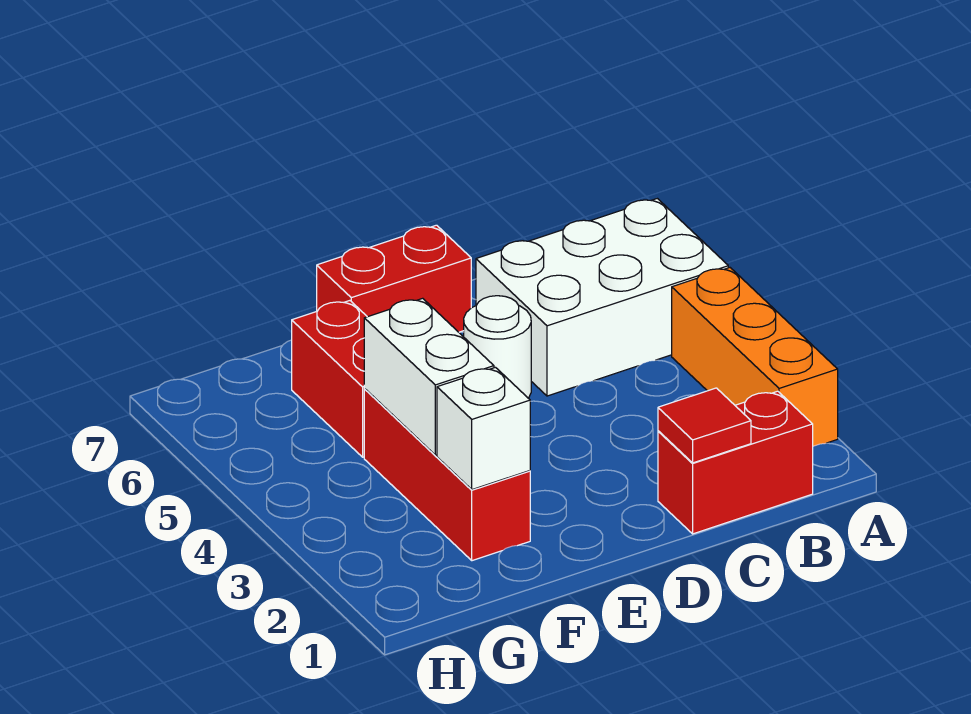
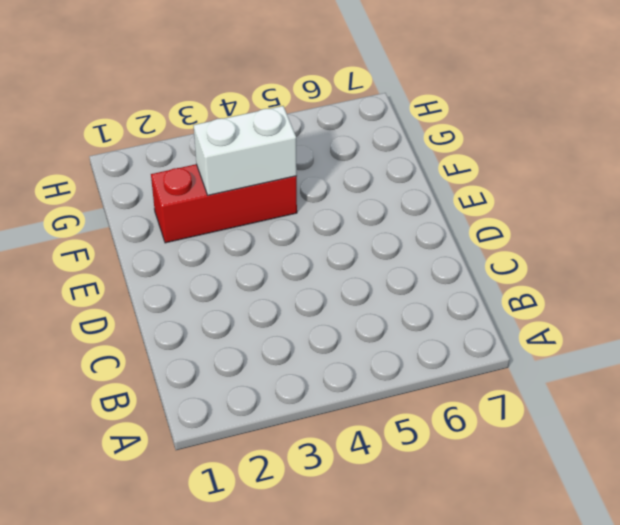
none -> orange 1x3 brick [672,268,838,446]
none -> white 2x3 brick [476,199,728,396]

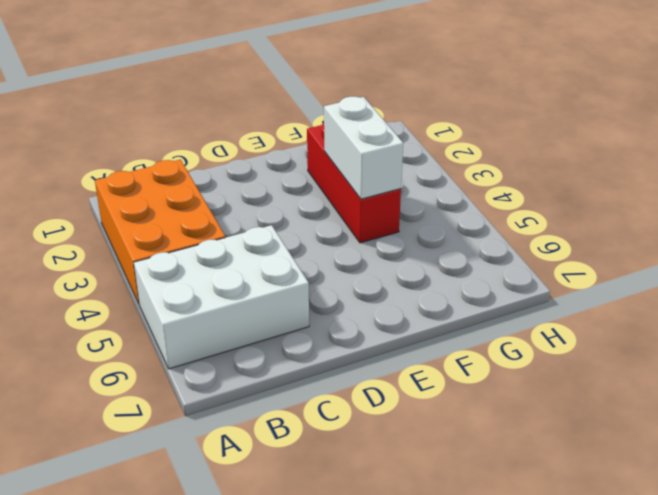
orange 2x3 brick [95,159,225,304] -> orange 1x3 brick [672,268,838,446]
none -> red 1x2 brick [658,391,813,534]
none -> white 1x1 round brick [464,296,531,398]

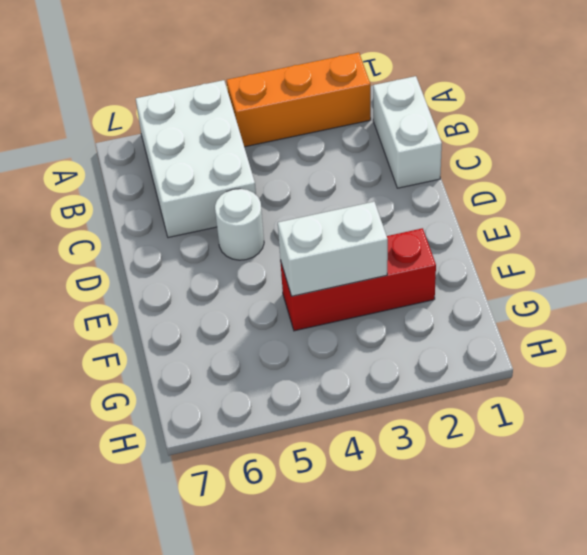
white 1x2 brick [373,76,442,188] -> red 1x2 brick [658,391,813,534]
none -> red 1x2 brick [317,225,471,332]
none -> red 1x2 brick [292,301,367,457]

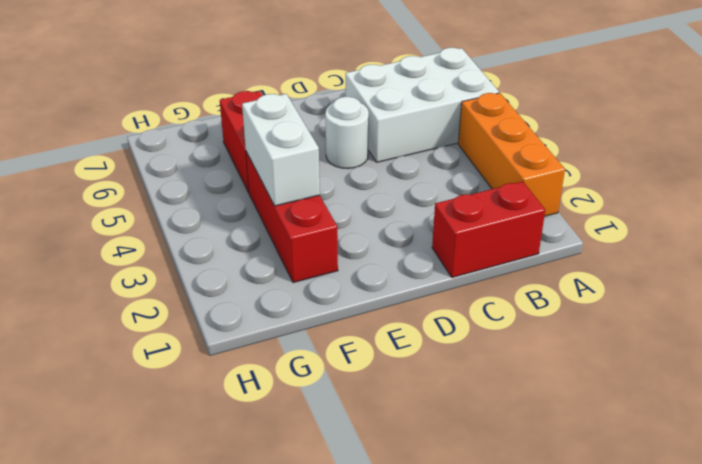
none -> red 1x2 brick [317,225,471,332]
none -> red 1x1 tile [658,388,751,463]

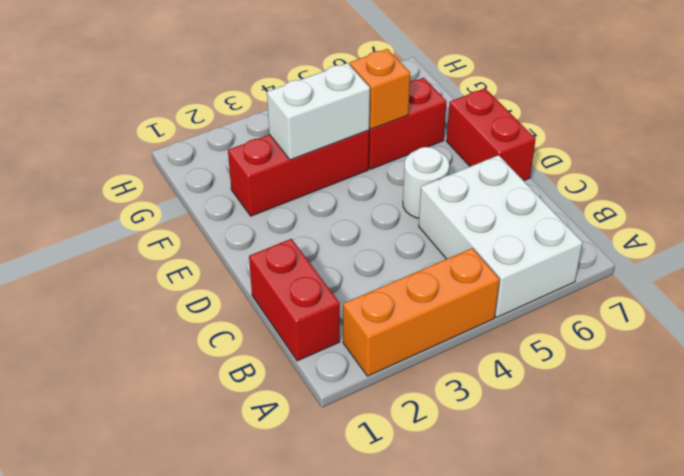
orange 1x1 brick [350,49,410,129] -> none
none -> red 1x1 tile [658,388,751,463]
none -> white 1x1 brick [437,367,530,490]

